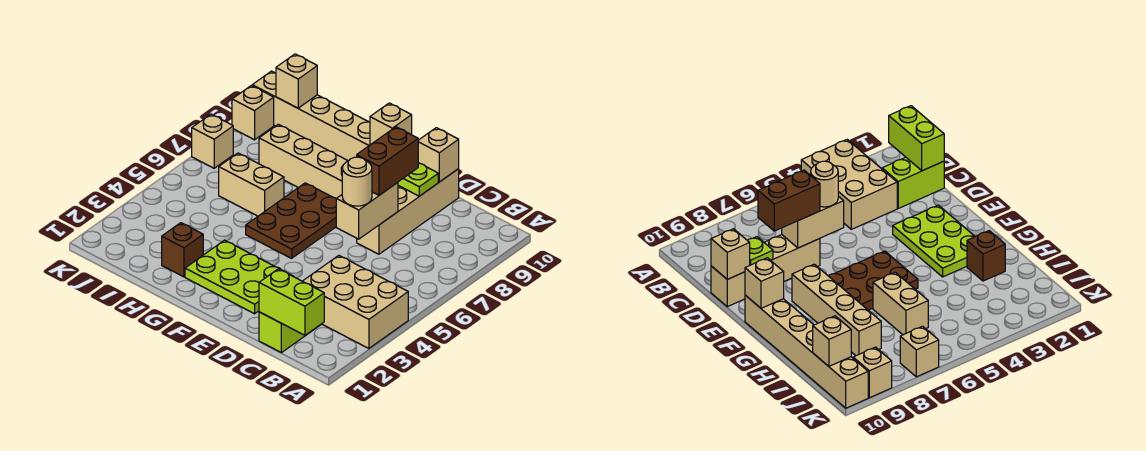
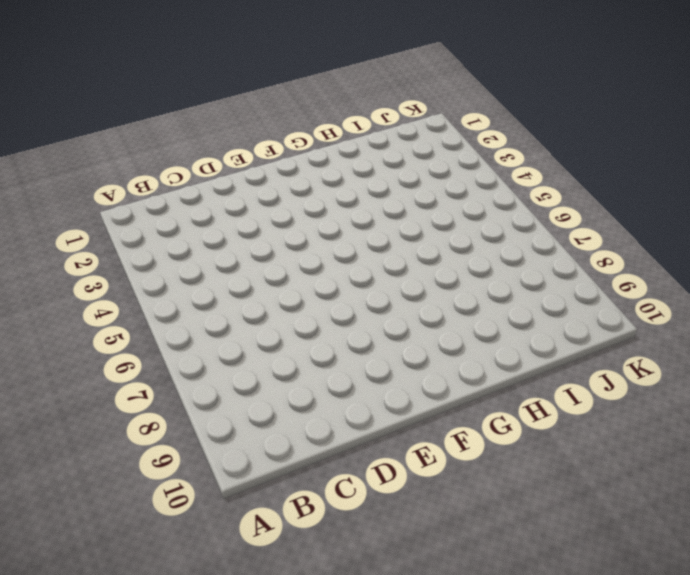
none -> tan 2x3 brick [303,255,408,349]
none -> lime 1x2 brick [259,312,320,353]
none -> tan 1x4 brick [357,169,459,254]

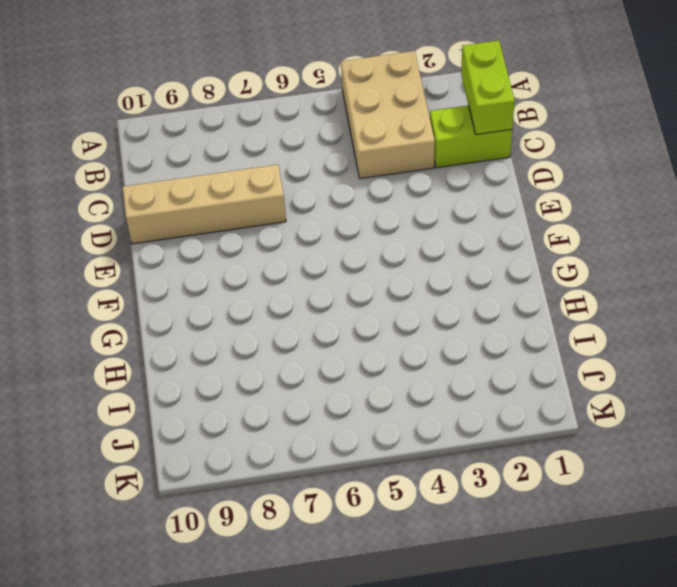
none -> lime 2x3 plate [185,240,294,314]
none -> brown 2x3 plate [246,183,336,258]
none -> tan 1x4 brick [259,124,348,198]

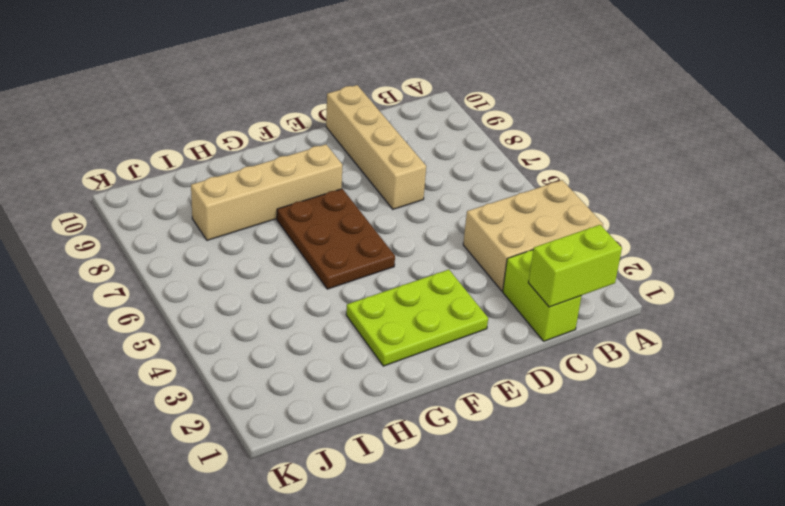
none -> tan 1x6 brick [252,71,370,161]
none -> brown 1x1 brick [162,223,203,277]
none -> tan 1x2 brick [219,153,284,216]

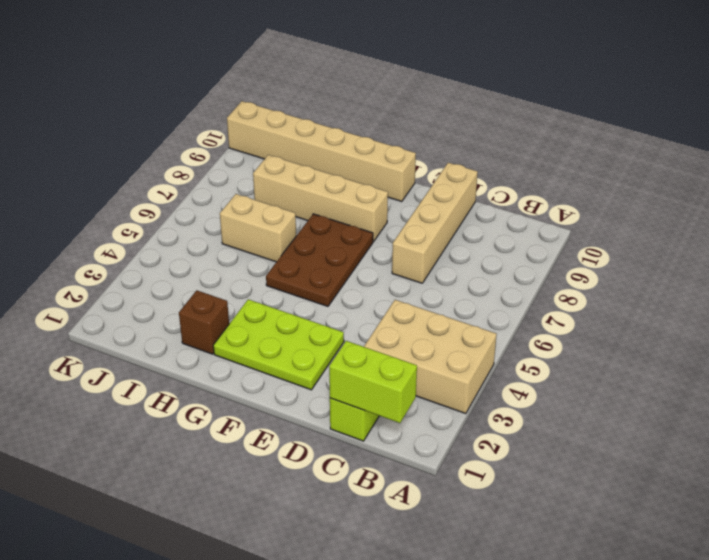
none -> tan 1x1 brick [192,114,233,168]
none -> tan 1x1 brick [232,86,274,140]
none -> tan 1x2 brick [336,182,398,239]

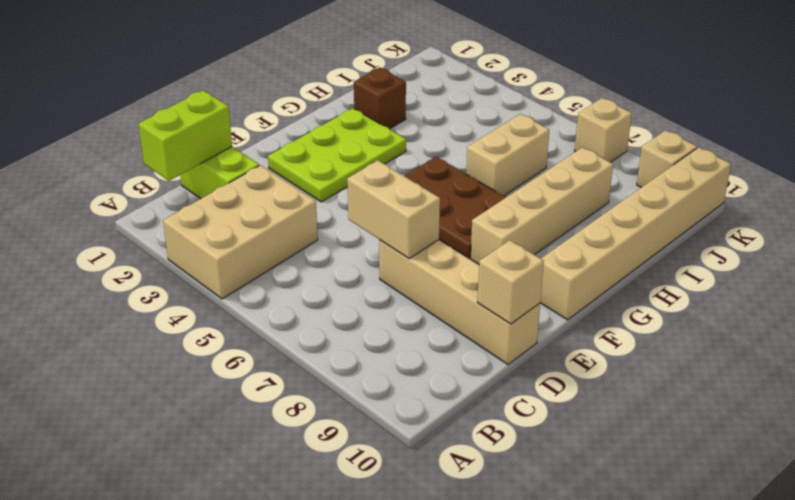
none -> lime 1x1 plate [398,163,438,196]
none -> tan 1x1 brick [370,103,412,145]
none -> tan 1x1 brick [276,54,317,108]

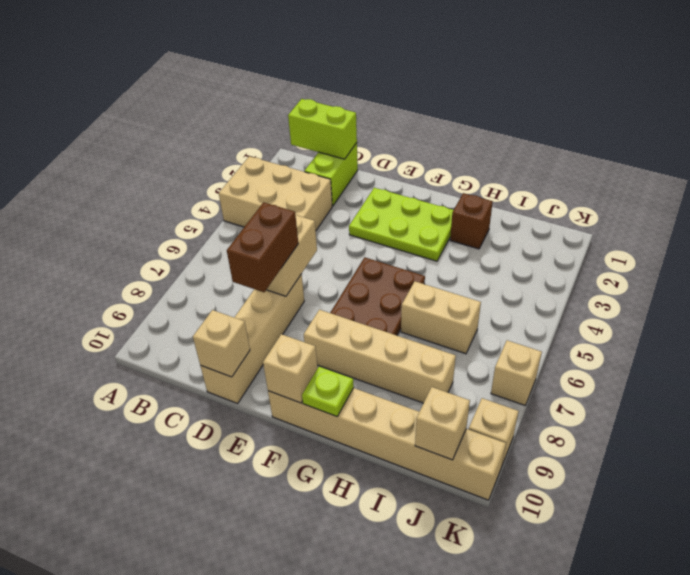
lime 1x1 plate [302,366,354,416] -> lime 1x1 plate moved to [398,163,438,196]
none -> tan 1x1 round brick [342,157,372,206]

